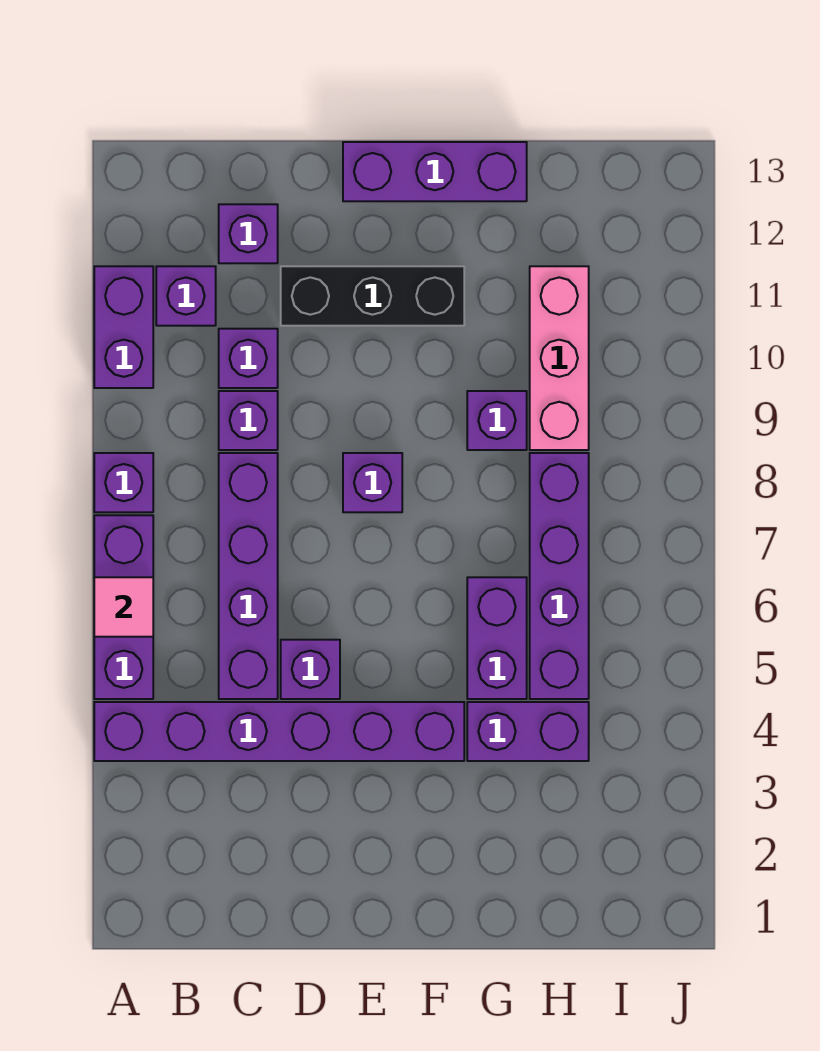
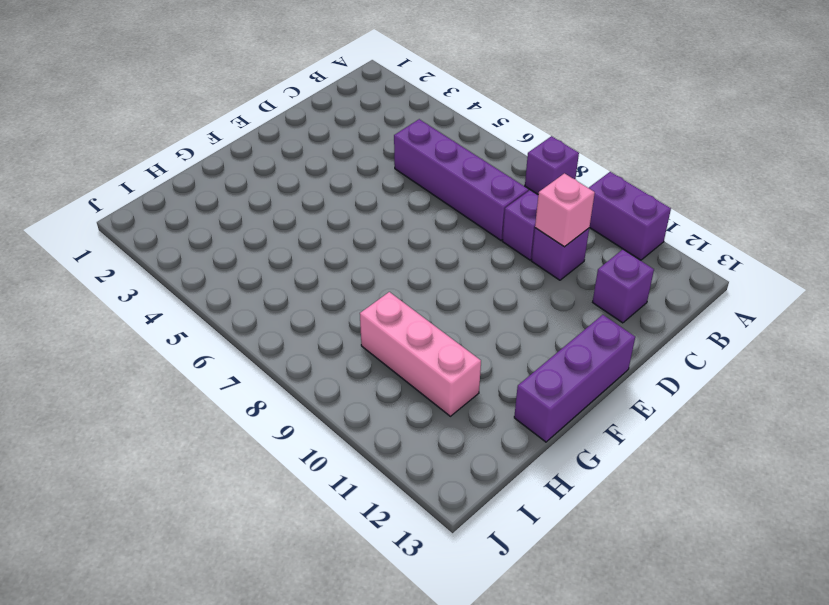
pink 1x1 brick [535,173,595,247] -> none
none -> purple 1x6 brick [94,702,464,761]
none -> purple 1x3 brick [94,515,153,699]
none -> purple 1x1 brick [156,266,216,326]

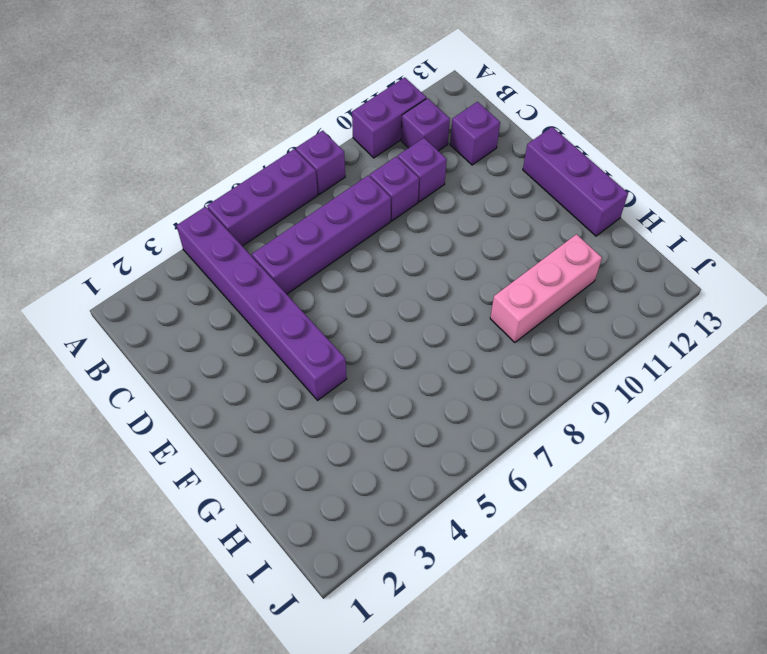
none -> purple 1x1 brick [281,640,340,699]
none -> black 1x3 brick [281,266,464,326]
none -> purple 1x1 brick [343,453,402,512]

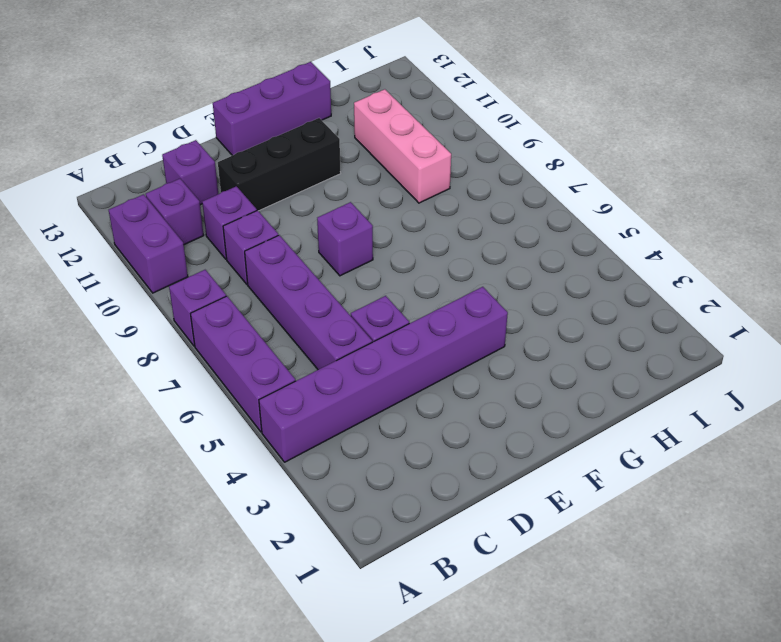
none -> purple 1x2 brick [467,702,589,761]
none -> purple 1x2 brick [467,577,527,699]
none -> purple 1x1 brick [467,391,527,450]

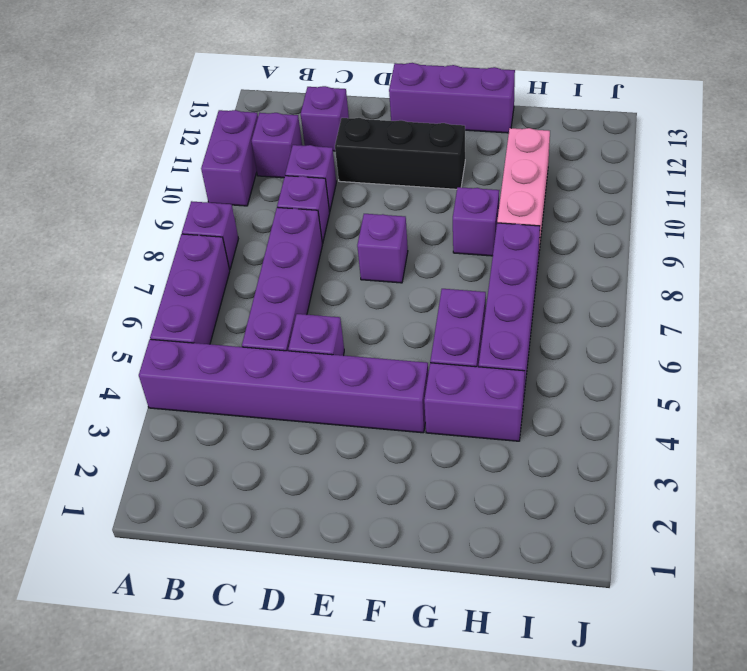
none -> pink 1x1 tile [94,577,153,637]

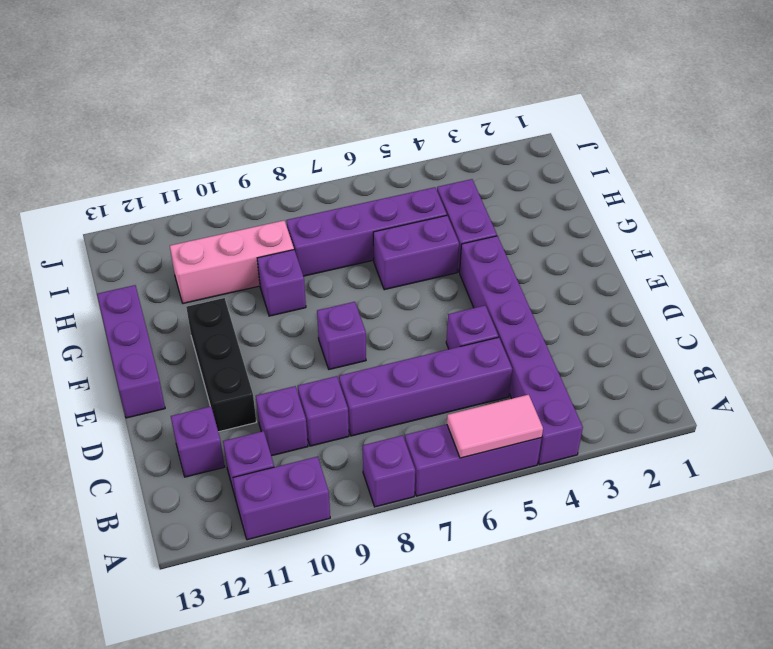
pink 1x2 tile [447,395,543,458] -> pink 1x1 tile [94,577,153,637]

